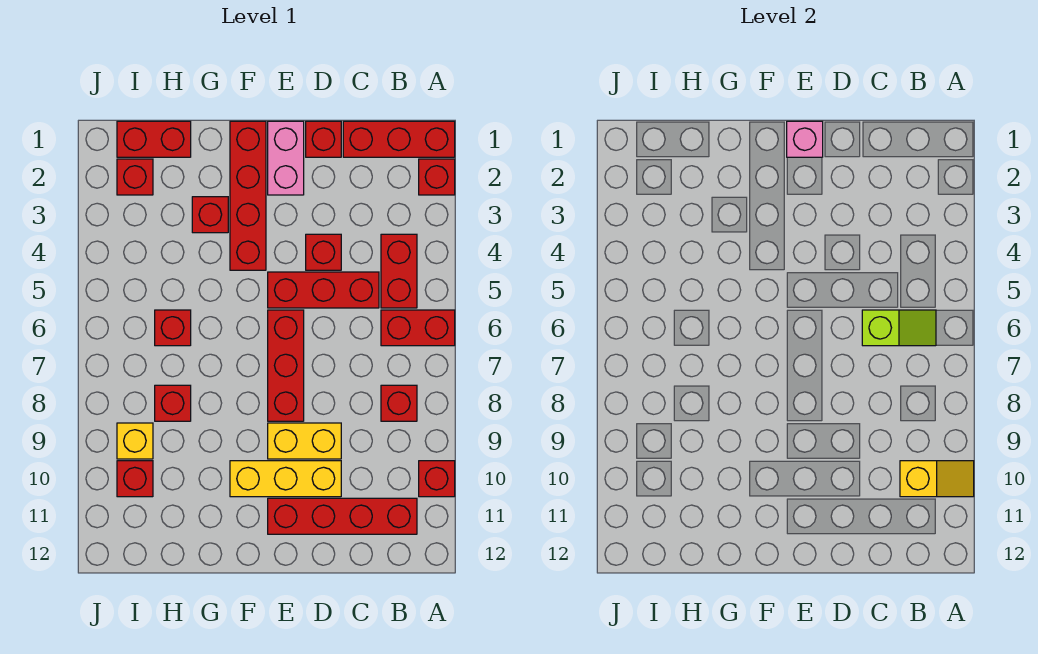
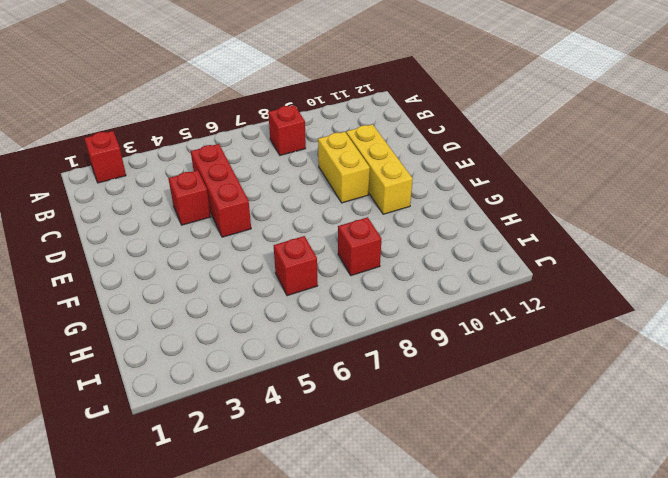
none -> red 1x3 brick [343,121,455,157]
none -> red 1x2 brick [381,310,455,346]
none -> red 1x1 brick [419,461,455,497]

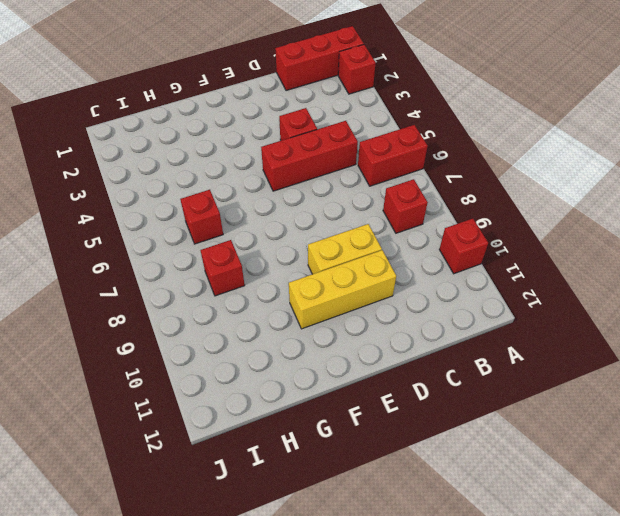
none -> red 1x2 brick [381,234,417,308]
none -> red 1x4 brick [268,498,417,534]
none -> red 1x1 brick [306,121,341,157]

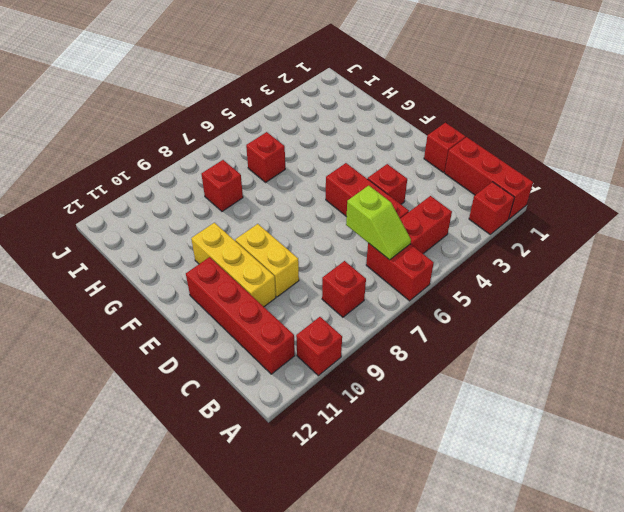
none -> pink 1x2 brick [268,121,304,195]
none -> red 1x3 brick [268,310,304,421]
none -> red 1x4 brick [230,121,266,270]

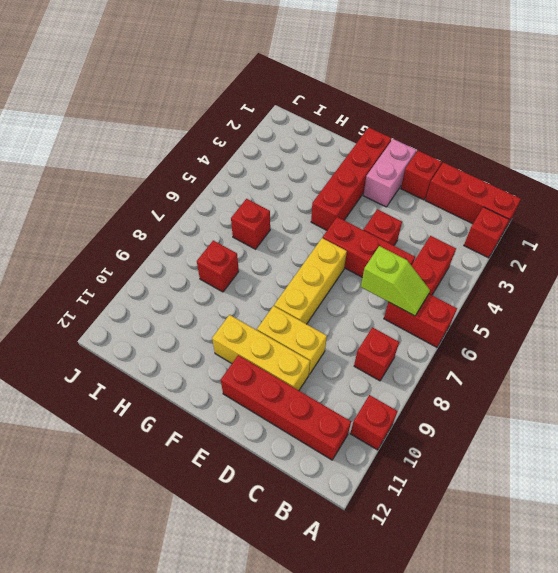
yellow 1x3 brick [274,238,347,324] -> red 1x3 brick [268,310,304,421]
none -> red 1x1 brick [192,197,228,233]
none -> red 1x2 brick [117,121,191,157]
none -> red 1x1 brick [117,159,153,195]

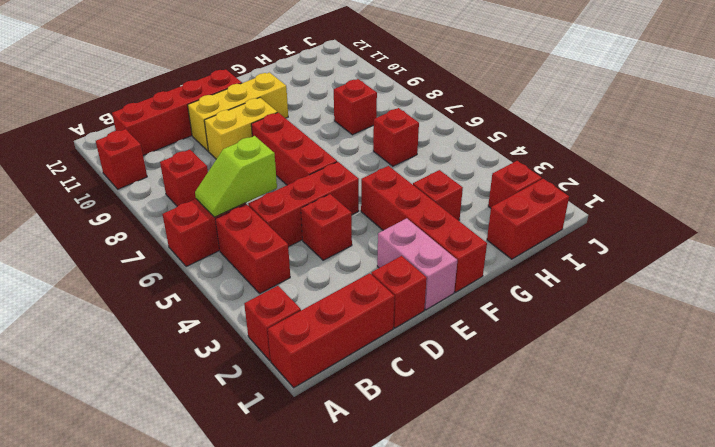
none -> yellow 1x1 brick [117,423,153,459]
none -> red 1x1 brick [117,461,153,497]
none -> yellow 1x2 slope [900,461,974,497]

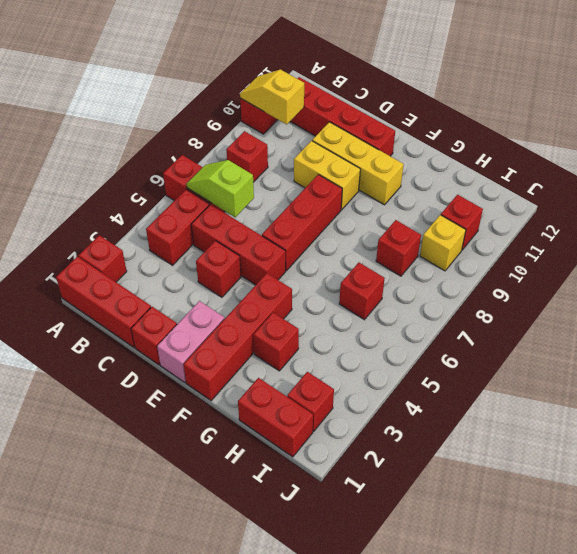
none -> pink 1x1 brick [787,121,823,157]

